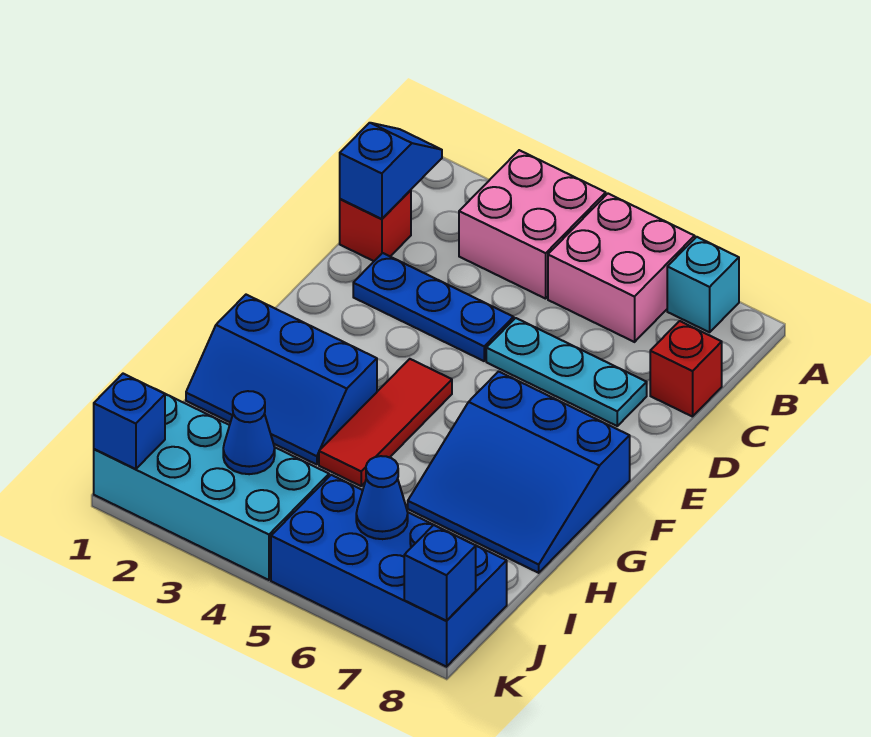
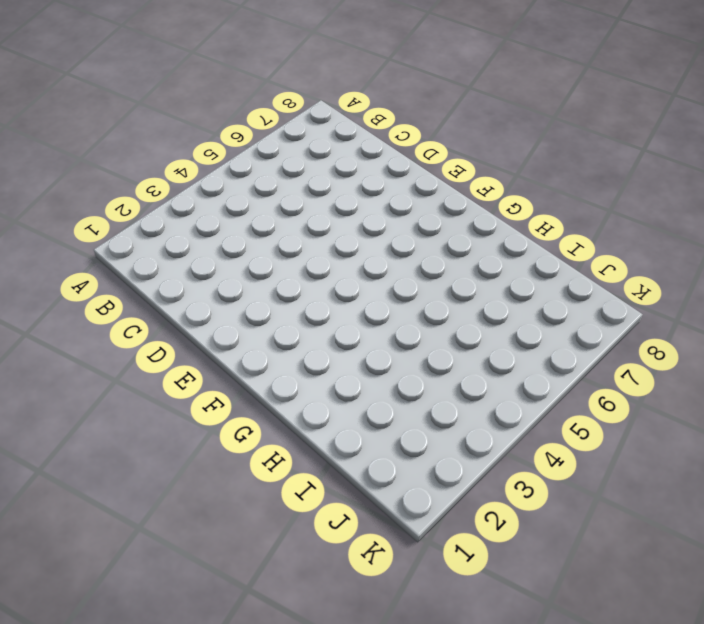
none -> pink 2x2 brick [459,150,606,299]
none -> pink 2x2 brick [548,194,695,342]
none -> cyan 1x1 brick [667,237,739,332]

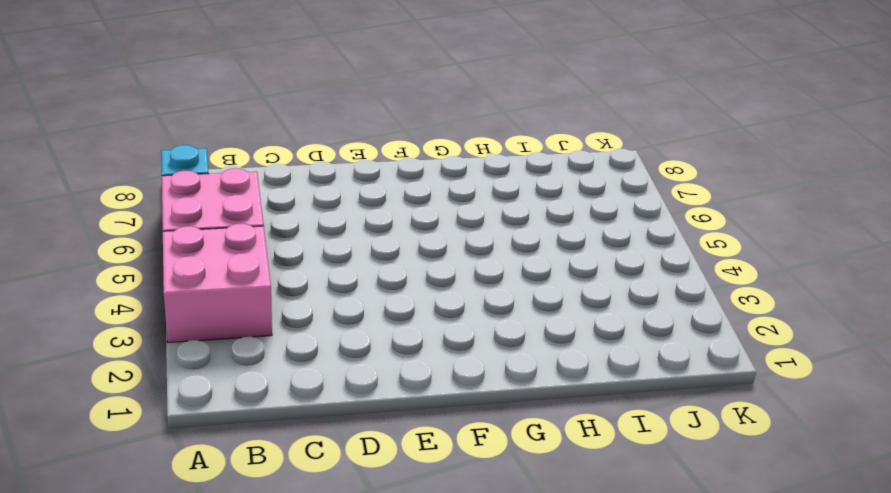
none -> red 1x1 brick [340,190,411,261]
none -> red 1x1 brick [650,321,722,417]
none -> blue 1x3 plate [353,253,514,361]

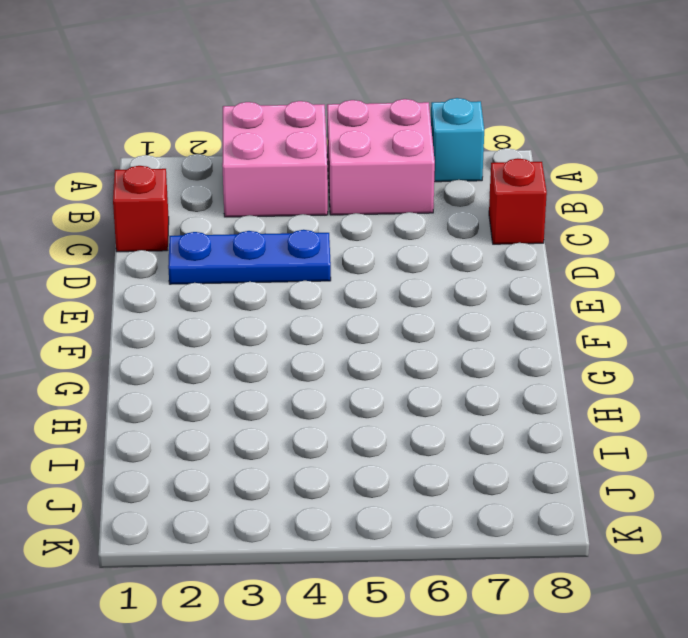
none -> cyan 1x3 plate [486,318,647,426]
none -> red 1x3 tile [319,359,452,486]
none -> blue 3x3 slope [408,371,630,573]

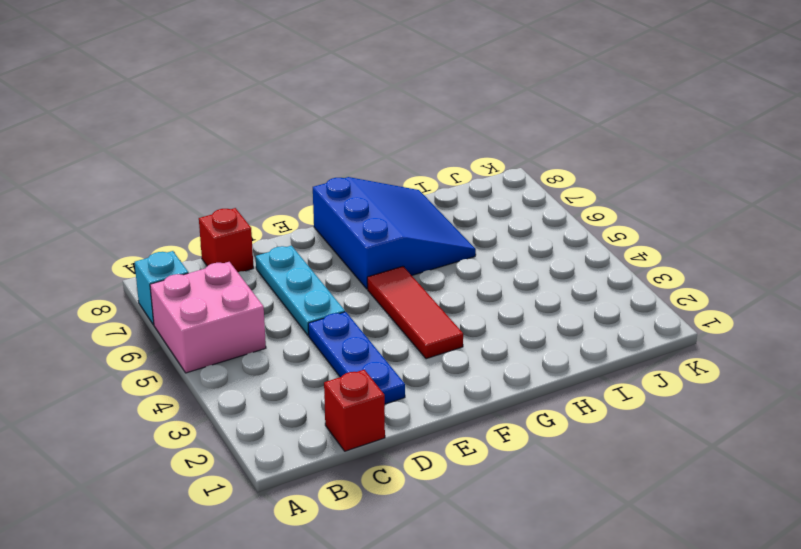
red 1x3 tile [367,266,463,359] -> red 1x3 tile turned to [319,359,452,486]
none -> pink 2x2 brick [459,150,606,299]
none -> blue 2x3 slope [186,295,377,465]
none -> cyan 2x4 brick [94,394,329,580]

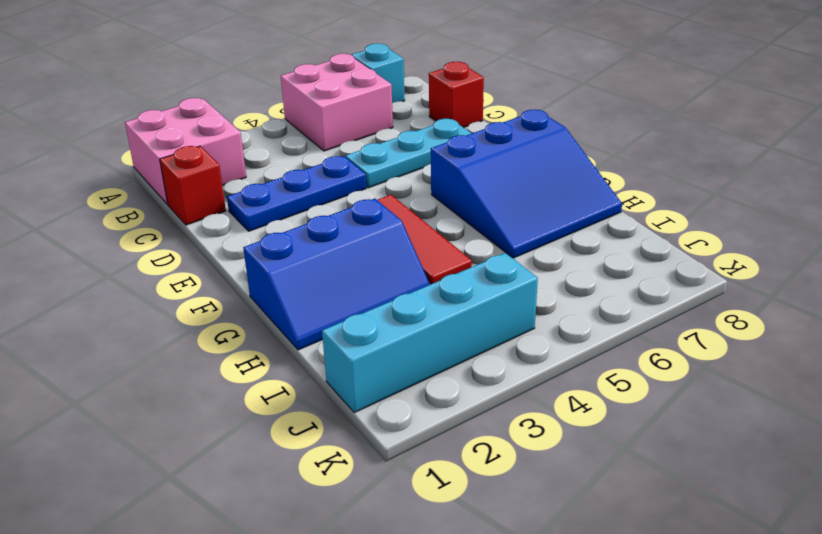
pink 2x2 brick [125,98,246,204] -> pink 2x2 brick moved to [459,150,606,299]
cyan 1x4 brick [322,253,538,413] -> cyan 2x4 brick [94,394,329,580]
none -> blue 2x4 brick [271,475,507,667]
none -> blue 1x2 slope [340,123,442,219]
none -> blue 1x1 cone [223,391,275,474]

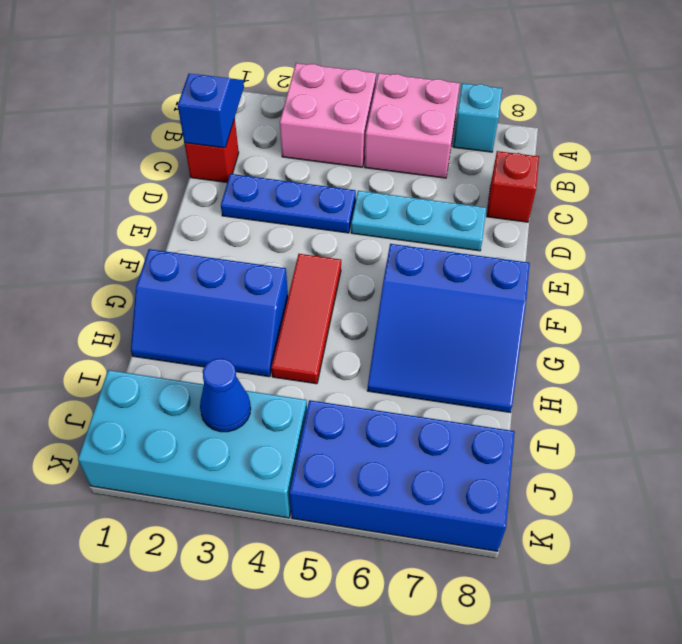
none -> blue 1x1 cone [356,456,408,539]
none -> blue 1x1 brick [94,374,165,469]
none -> blue 1x1 brick [404,525,476,621]

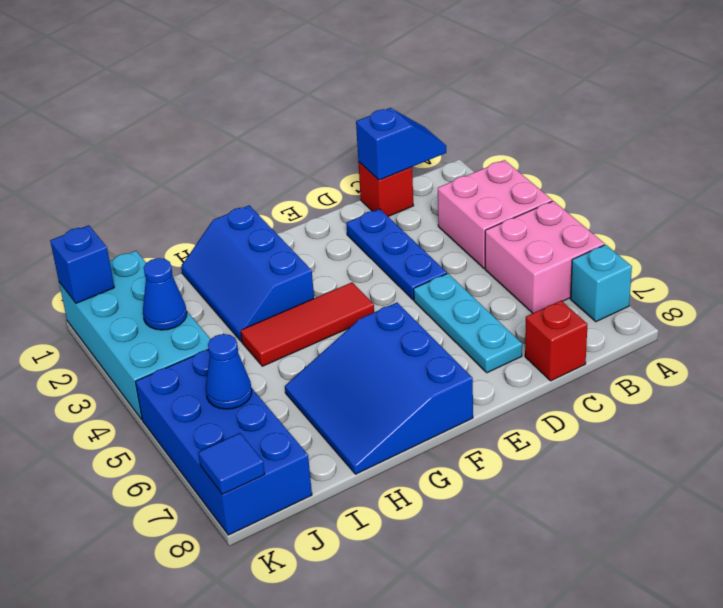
blue 1x1 tile [198,433,265,494] -> blue 1x1 brick [404,525,476,621]

